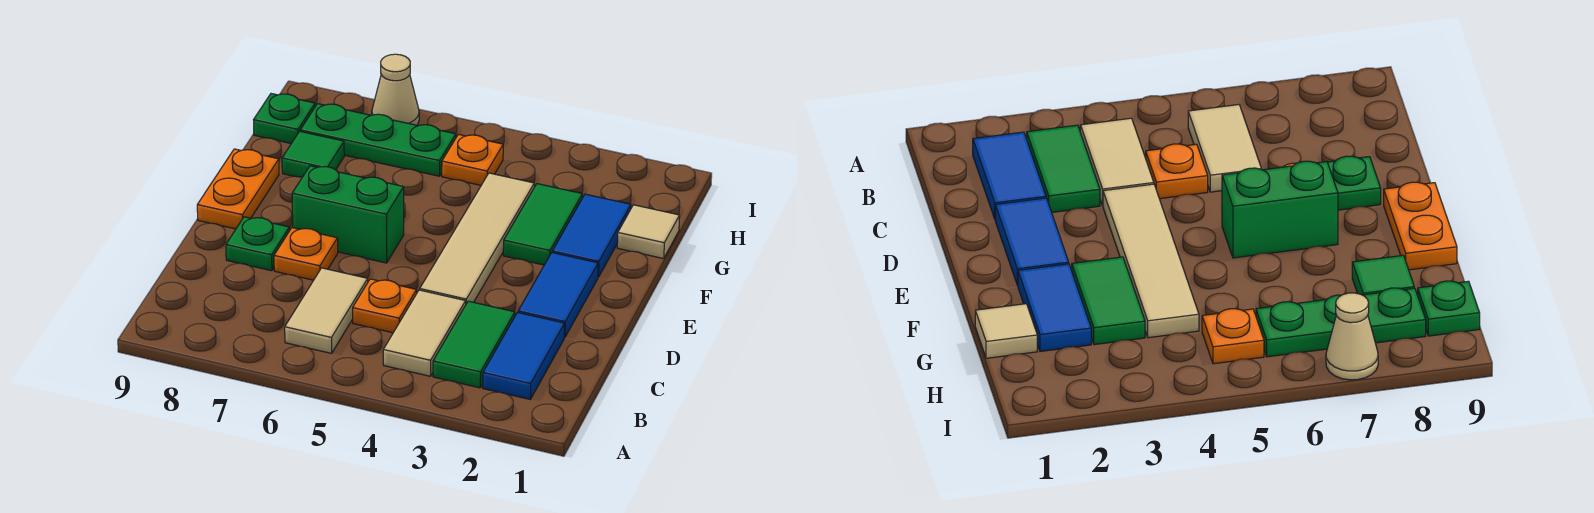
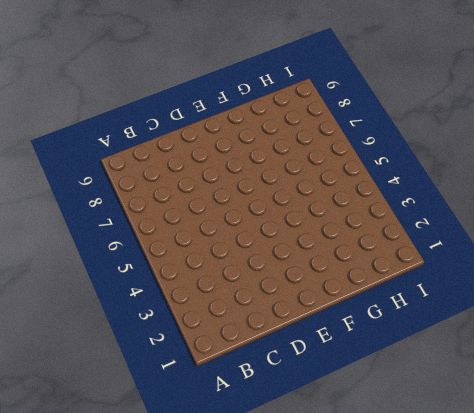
none -> blue 1x2 tile [483,312,565,399]
none -> green 1x2 tile [433,301,515,388]
none -> tan 1x2 tile [383,290,466,376]

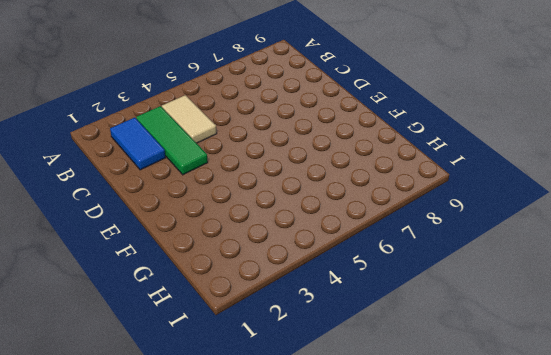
green 1x3 tile [136,106,208,175] -> green 1x2 tile [433,301,515,388]
none -> tan 1x2 tile [285,268,368,353]
none -> orange 1x1 plate [353,279,417,333]
none -> blue 1x2 tile [518,253,598,337]

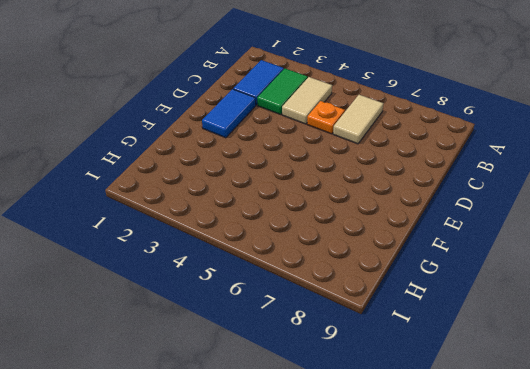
none -> tan 1x4 tile [420,173,534,303]
none -> orange 1x1 plate [274,228,338,280]
none -> green 1x1 plate [226,217,290,271]

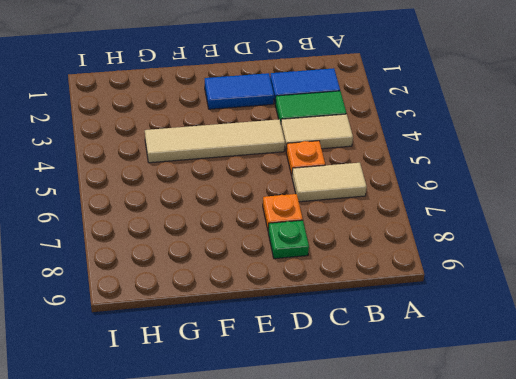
none -> green 1x2 brick [292,166,404,263]
none -> orange 1x2 plate [197,149,279,229]
none -> blue 1x2 tile [552,194,631,277]

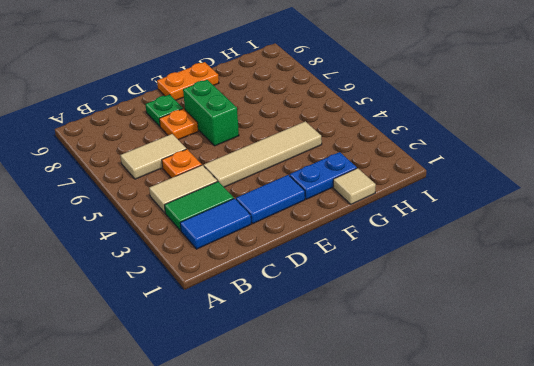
blue 1x2 plate [290,152,357,199] -> blue 1x2 tile [552,194,631,277]
none -> green 1x2 tile [503,184,583,265]
none -> green 1x1 tile [282,131,344,177]
none -> orange 1x1 plate [442,134,503,185]

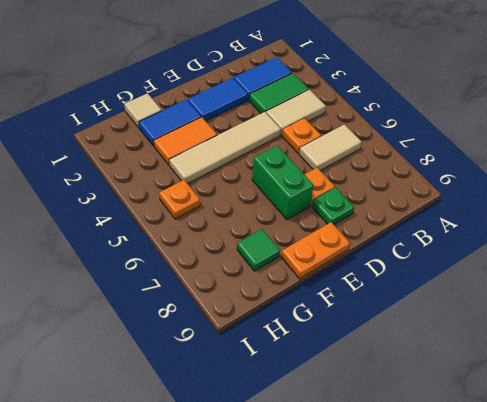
orange 1x2 tile [154,117,217,165] -> green 1x2 tile [503,184,583,265]
none -> green 1x3 plate [300,104,456,176]
none -> green 1x1 plate [254,94,315,143]
none -> tan 1x1 cone [372,54,419,125]

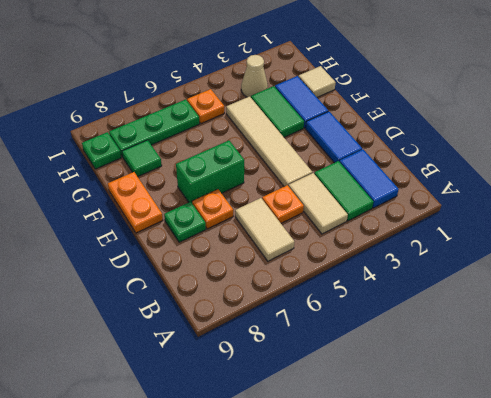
tan 1x1 cone [241,55,268,97] -> tan 1x1 cone moved to [372,54,419,125]

